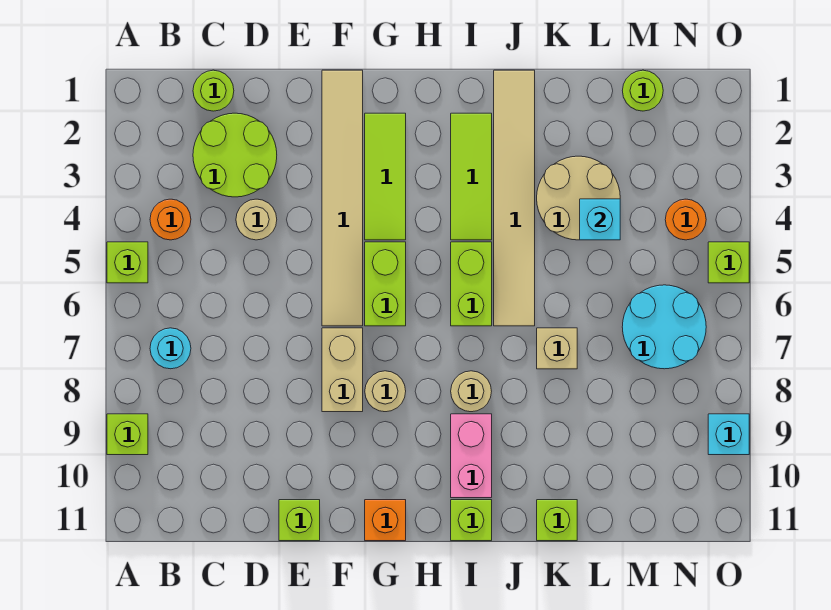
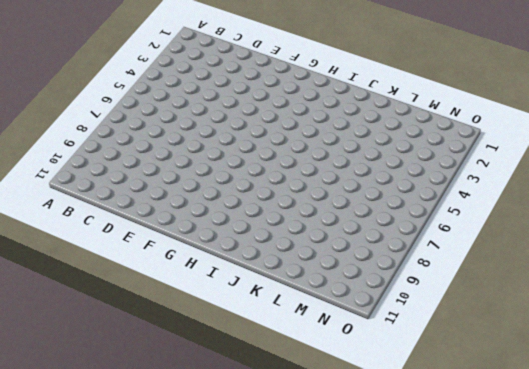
none -> lime 1x1 brick [107,242,148,283]
none -> lime 1x1 brick [107,414,148,455]
none -> orange 1x1 round brick [150,199,191,240]

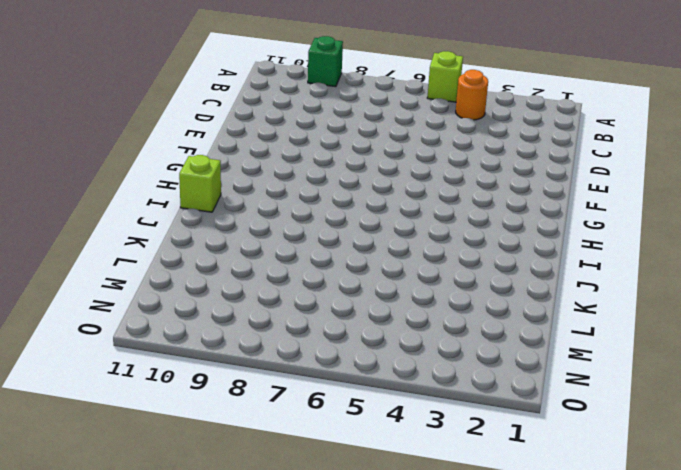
green 1x1 brick [308,36,343,87] -> lime 1x1 brick [107,414,148,455]
none -> cyan 1x1 round brick [150,328,191,369]
none -> lime 1x1 round brick [193,70,234,111]
none -> lime 2x2 round brick [193,113,277,197]

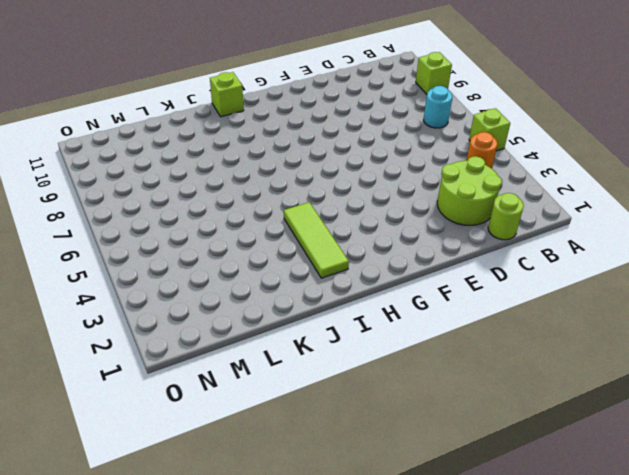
none -> tan 1x1 round brick [236,199,277,240]
none -> lime 1x1 brick [279,500,320,541]
none -> tan 1x6 tile [322,70,363,326]

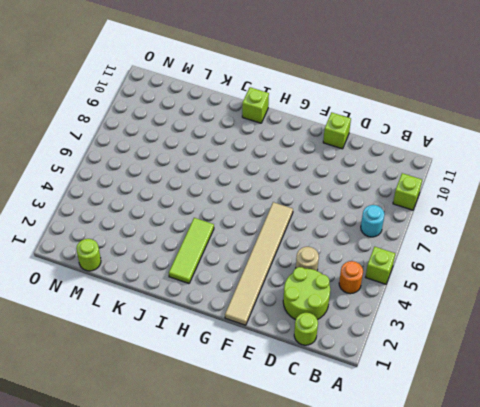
none -> tan 1x2 brick [322,328,363,412]
none -> lime 1x3 tile [365,113,406,240]
none -> lime 1x2 brick [365,242,406,326]

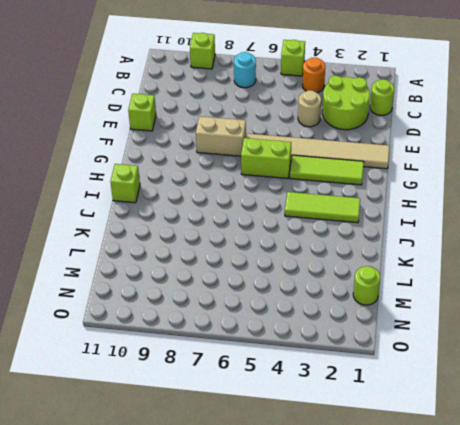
none -> tan 1x1 round brick [365,371,406,412]
none -> orange 1x1 brick [365,500,406,541]
none -> lime 1x2 brick [451,242,492,326]

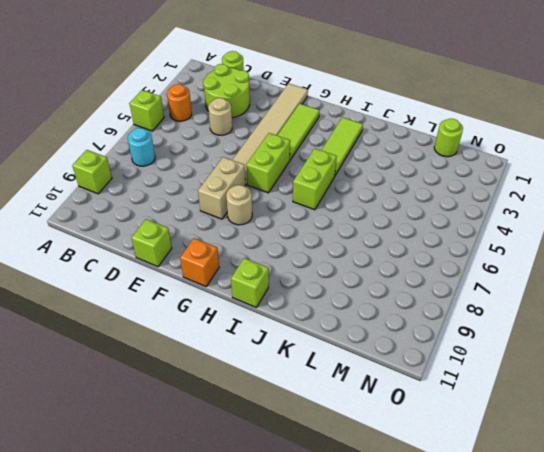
none -> tan 1x1 round brick [451,371,492,412]
none -> pink 1x2 brick [451,414,492,498]
none -> tan 1x6 tile [494,70,535,326]

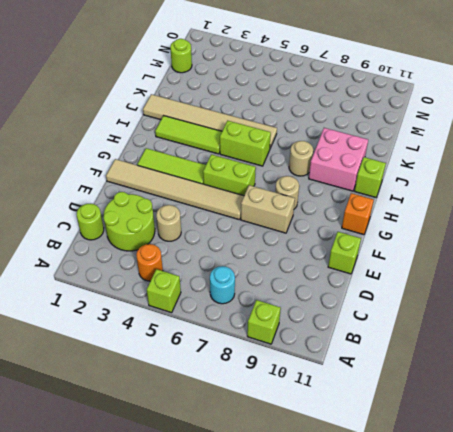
pink 2x2 brick [309,128,368,191] -> pink 1x2 brick [451,414,492,498]
none -> tan 2x2 round brick [537,156,620,240]
none -> tan 1x1 brick [537,328,577,369]
none -> lime 1x1 brick [537,500,577,541]

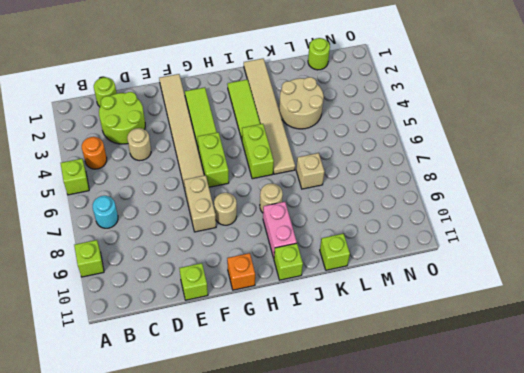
none -> cyan 2x2 round brick [622,285,706,369]
none -> orange 1x1 round brick [665,199,706,240]
none -> lime 1x1 brick [708,242,749,283]

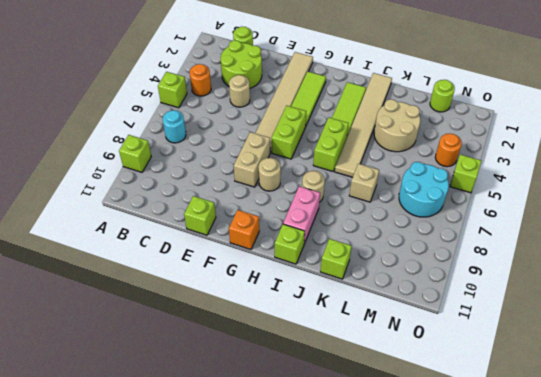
none -> cyan 1x1 brick [708,414,749,455]
none -> cyan 1x1 brick [580,199,620,240]

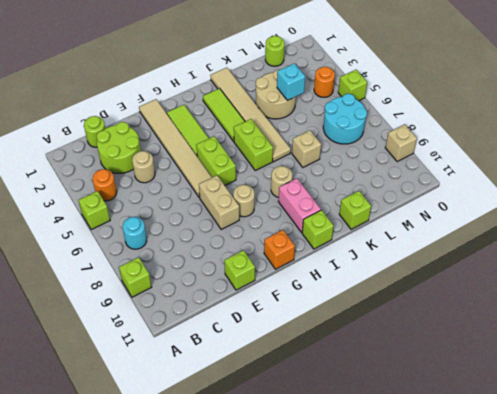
tan 1x1 brick [385,124,417,161] -> cyan 1x1 brick [708,414,749,455]

